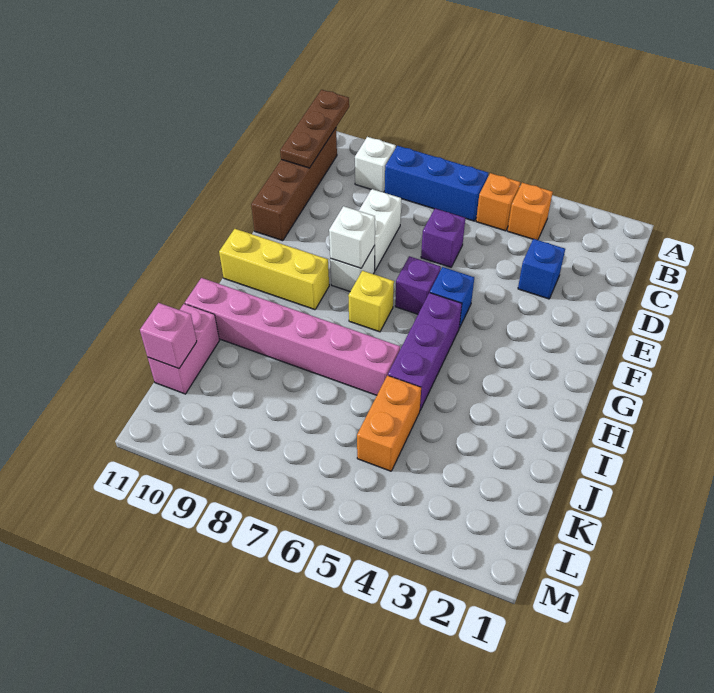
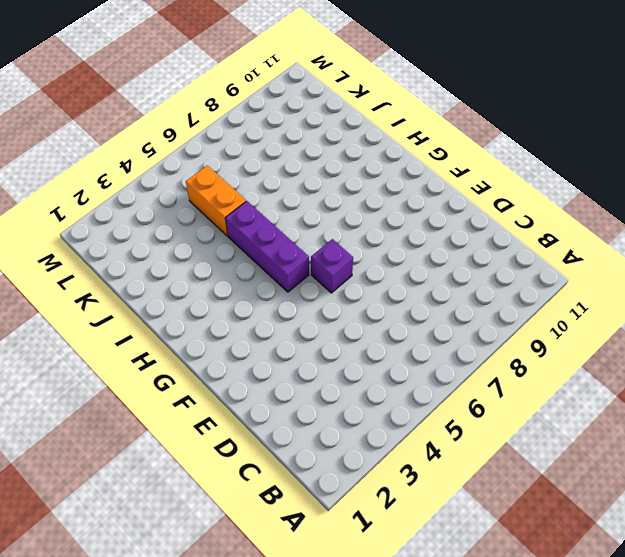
none -> orange 1x1 brick [508,183,553,240]
none -> orange 1x1 brick [476,173,520,231]
none -> blue 1x3 brick [385,146,488,221]

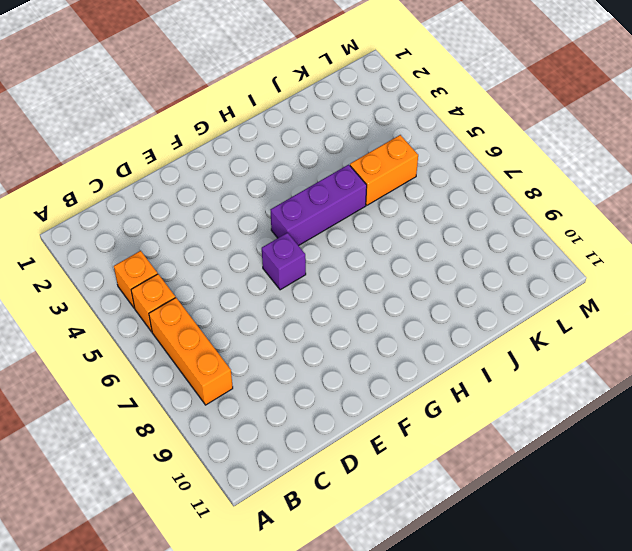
orange 1x3 brick [149,298,233,405] -> blue 1x3 brick [385,146,488,221]
none -> white 1x1 brick [355,137,396,192]
none -> brown 1x4 brick [251,128,337,241]
none -> blue 1x1 brick [518,239,565,299]

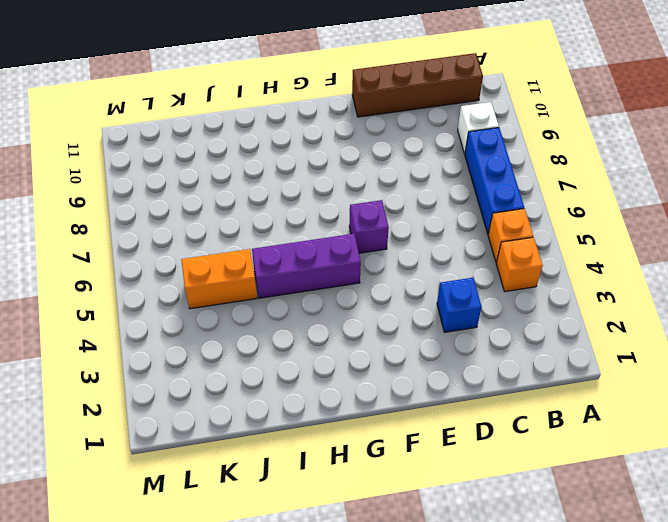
none -> purple 1x1 brick [421,209,465,267]
none -> white 1x2 brick [359,189,401,270]
none -> blue 1x1 brick [430,267,474,328]

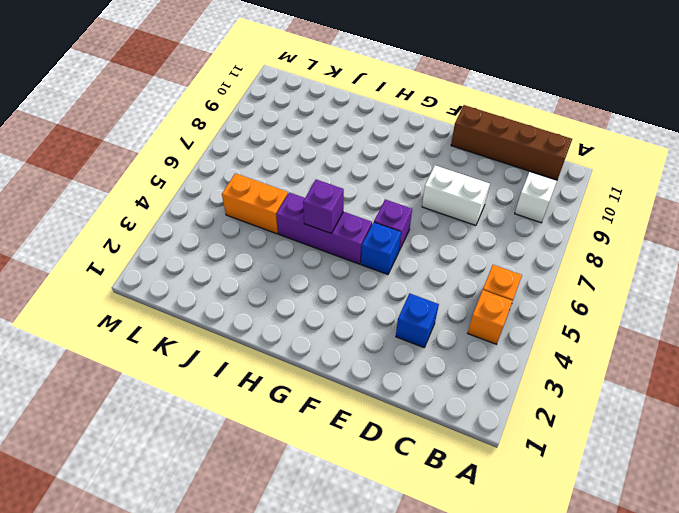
purple 1x1 brick [303,179,344,233] -> purple 1x1 brick moved to [421,209,465,267]
none -> blue 1x3 brick [385,146,488,221]
none -> white 1x1 brick [330,246,375,291]
none -> yellow 1x1 brick [348,271,394,332]

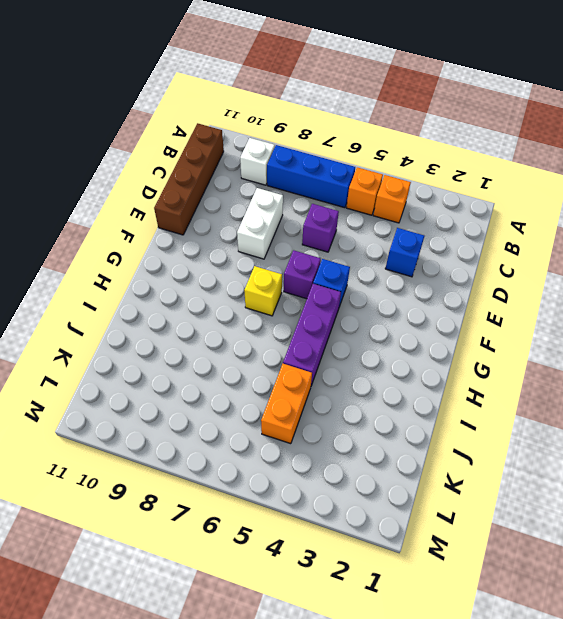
none -> white 1x1 brick [330,246,375,291]
none -> yellow 1x3 brick [219,229,329,310]
none -> pink 1x6 brick [185,278,400,395]

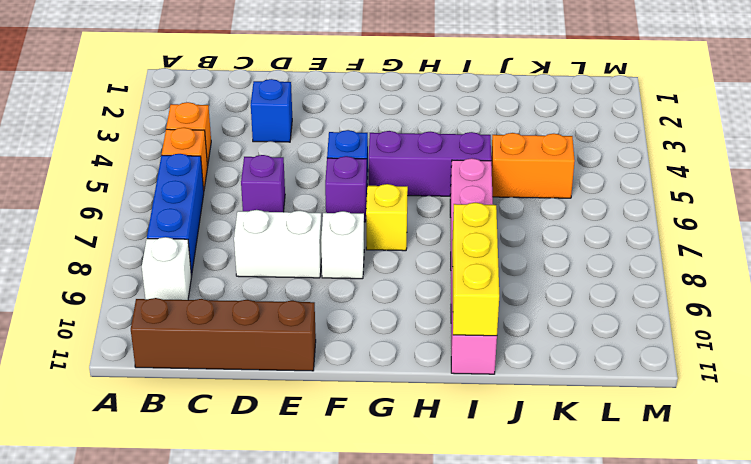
yellow 1x3 brick [452,203,499,336] -> yellow 1x3 brick moved to [219,229,329,310]
none -> pink 1x2 brick [148,304,219,394]
none -> brown 1x3 plate [280,90,349,168]
none -> white 1x1 brick [329,206,375,268]

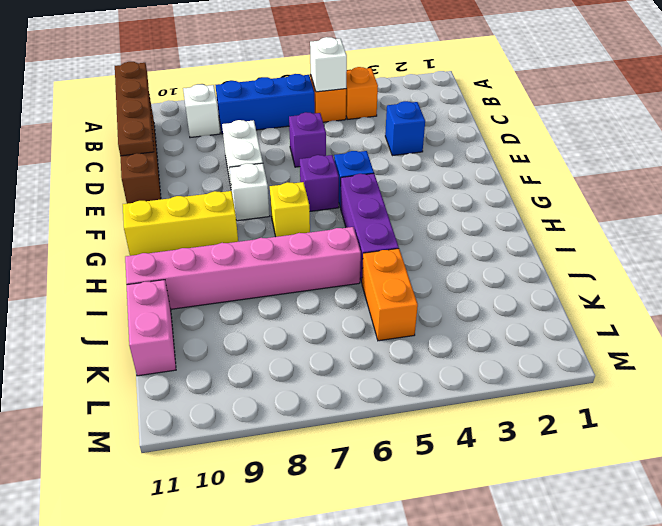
brown 1x4 plate [115,62,154,156] -> brown 1x3 plate [280,90,349,168]
white 1x1 brick [310,37,347,92] -> white 1x1 brick moved to [329,206,375,268]
none -> pink 1x1 brick [140,303,197,369]

